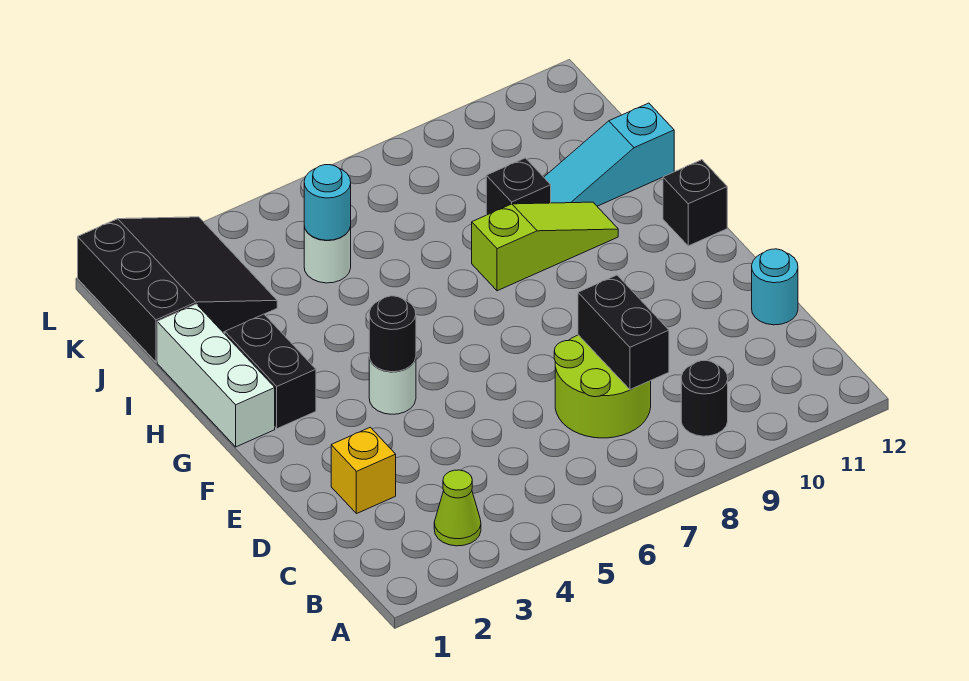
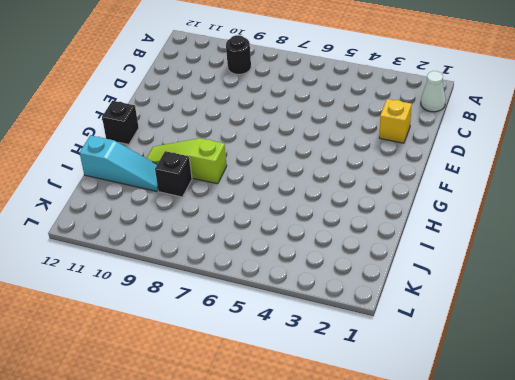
white 1x1 cone [421,71,446,112] -> none
none -> lime 1x1 cone [434,470,481,546]
none -> lime 2x2 round brick [554,335,651,438]
none -> cyan 1x1 round brick [752,249,798,325]

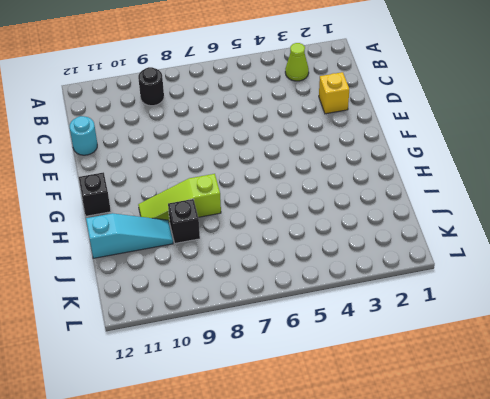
none -> lime 2x2 round brick [554,335,651,438]
none -> white 1x1 round brick [369,357,416,414]
none -> white 1x3 brick [157,304,275,447]

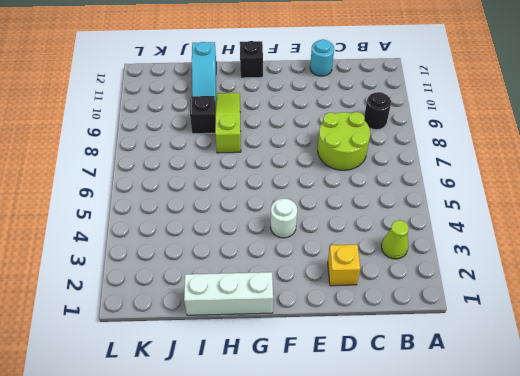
none -> black 1x2 brick [225,314,316,429]
none -> black 3x3 slope [78,217,277,362]
none -> white 1x1 round brick [304,226,351,283]

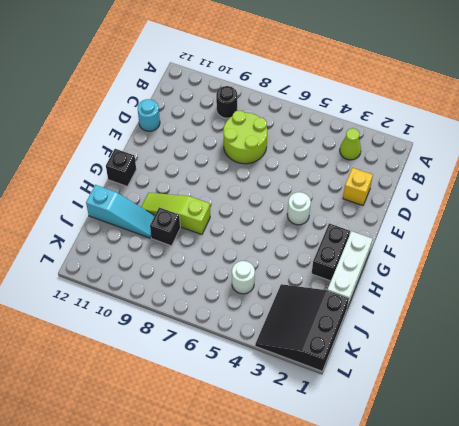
none -> black 1x2 brick [578,275,669,390]
none -> black 1x1 round brick [369,296,416,372]
none -> cyan 1x1 round brick [304,165,351,240]

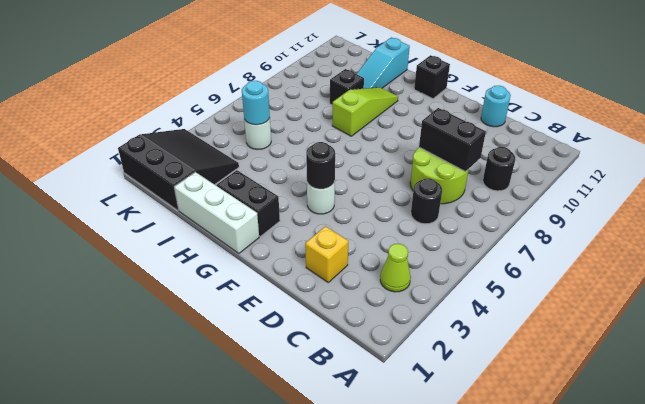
black 1x1 round brick [411,178,442,224] -> none

